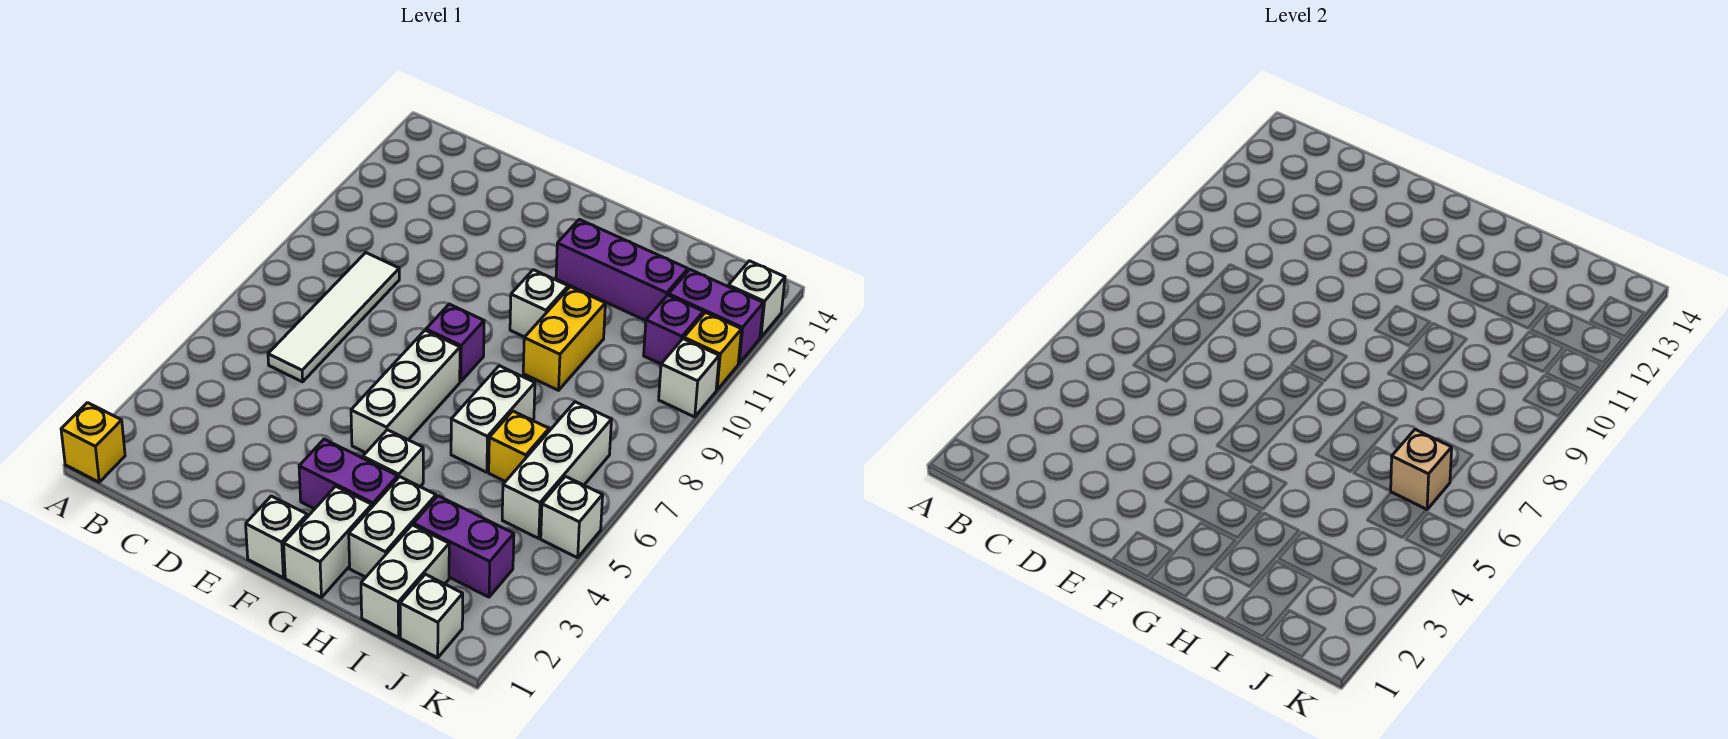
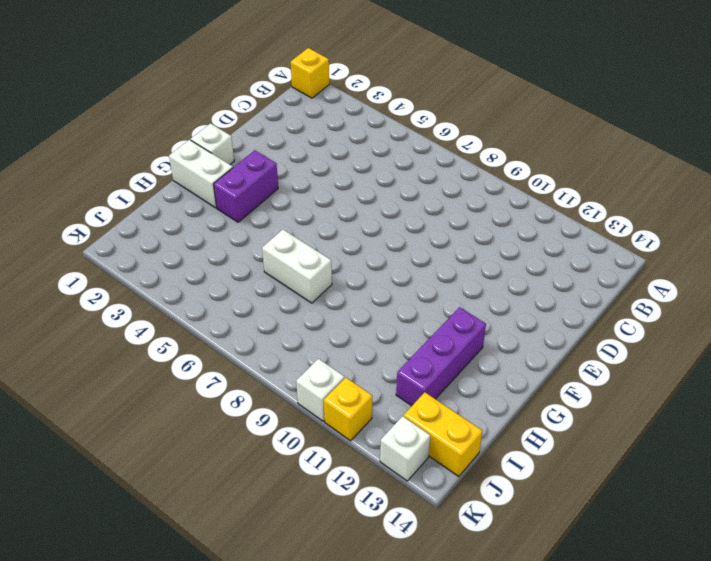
yellow 1x2 brick [404,392,483,476] -> yellow 1x2 brick moved to [523,287,605,390]
none -> white 1x4 tile [268,253,399,382]
none -> white 1x3 brick [351,330,460,453]
none -> purple 1x1 brick [426,304,484,382]

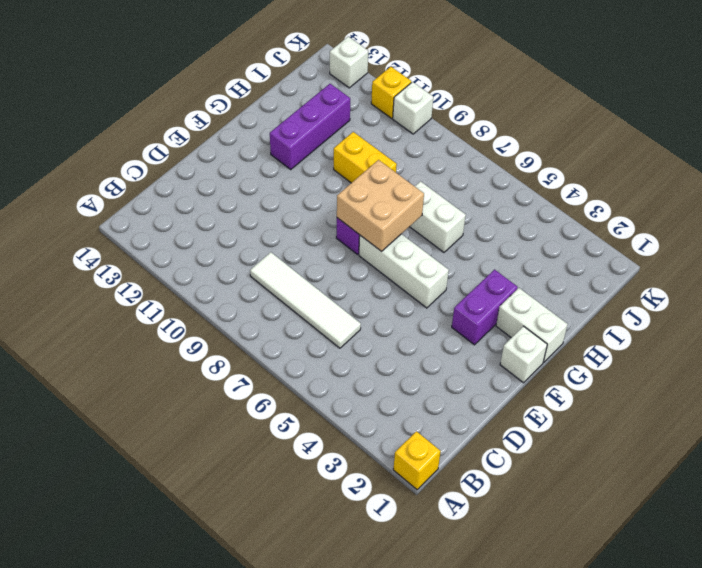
tan 2x2 brick [337,160,424,252] -> none
none -> white 1x1 brick [363,430,423,486]
none -> white 1x1 brick [510,270,568,337]
none -> white 1x2 brick [349,477,436,577]

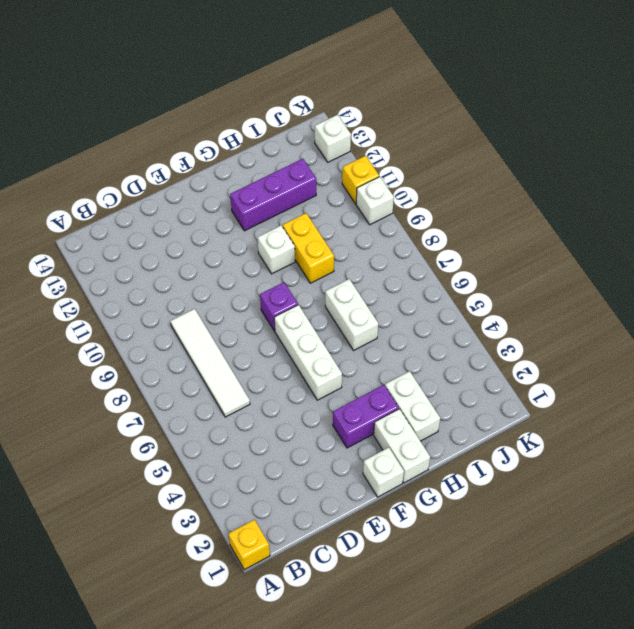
none -> white 1x1 brick [363,430,423,486]
none -> white 1x2 brick [361,525,449,637]
none -> purple 1x2 brick [413,496,514,597]

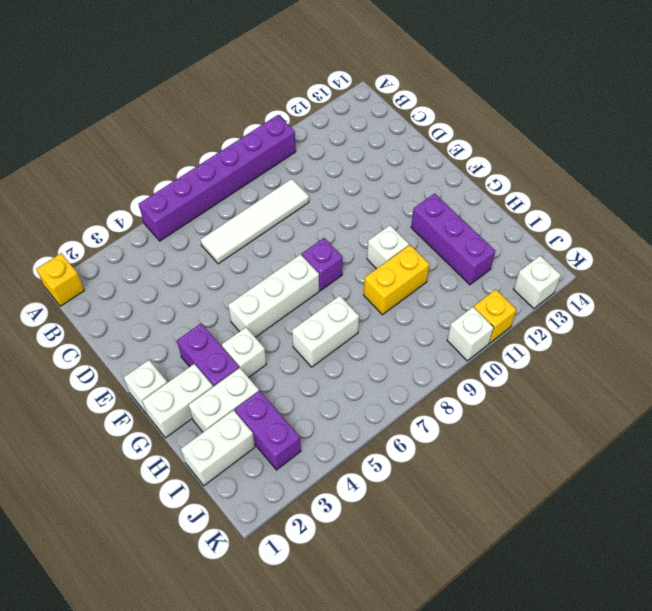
purple 1x6 brick [139,115,296,241] -> none
none -> yellow 1x1 brick [489,411,549,482]
none -> white 1x1 brick [400,574,463,658]
none -> white 1x3 brick [502,402,612,538]

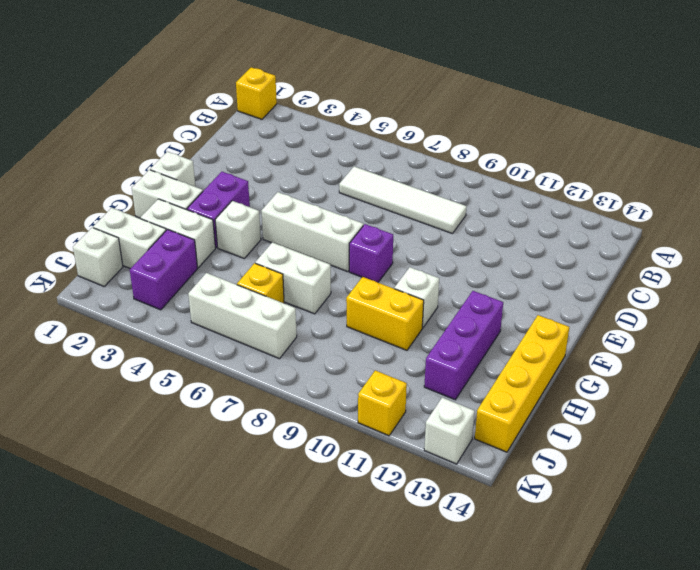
yellow 1x4 brick [475,315,569,452] -> none
none -> purple 1x1 brick [644,295,703,364]
none -> purple 1x2 brick [669,270,763,363]
none -> white 1x1 brick [541,476,603,558]

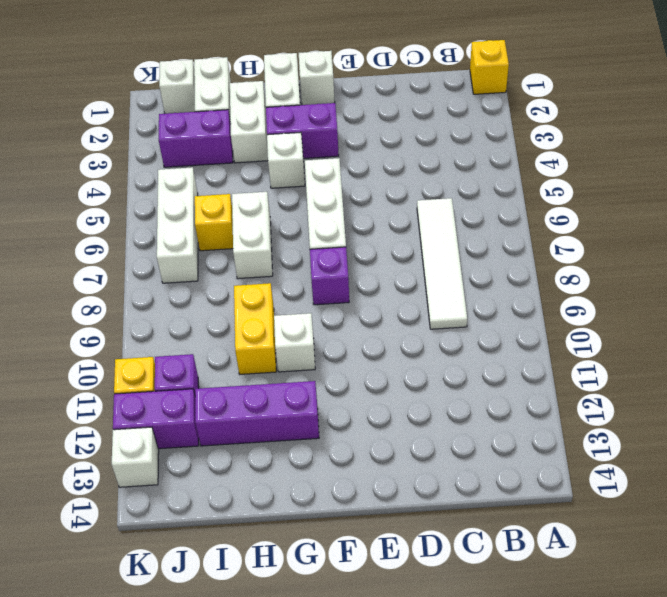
none -> white 1x1 brick [541,476,603,558]
none -> white 1x1 brick [659,339,719,417]
none -> tan 1x1 brick [1391,430,1452,510]

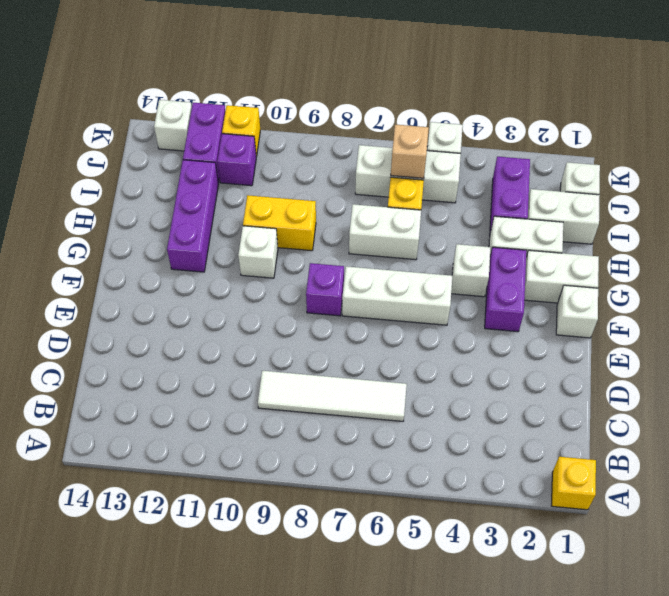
none -> white 1x1 brick [659,339,719,417]

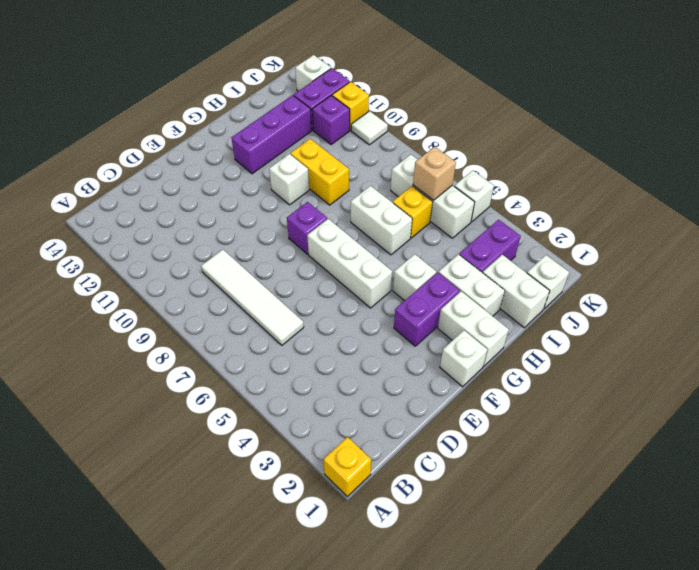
white 1x1 tile [351,111,388,145] -> white 1x1 brick [659,339,719,417]

